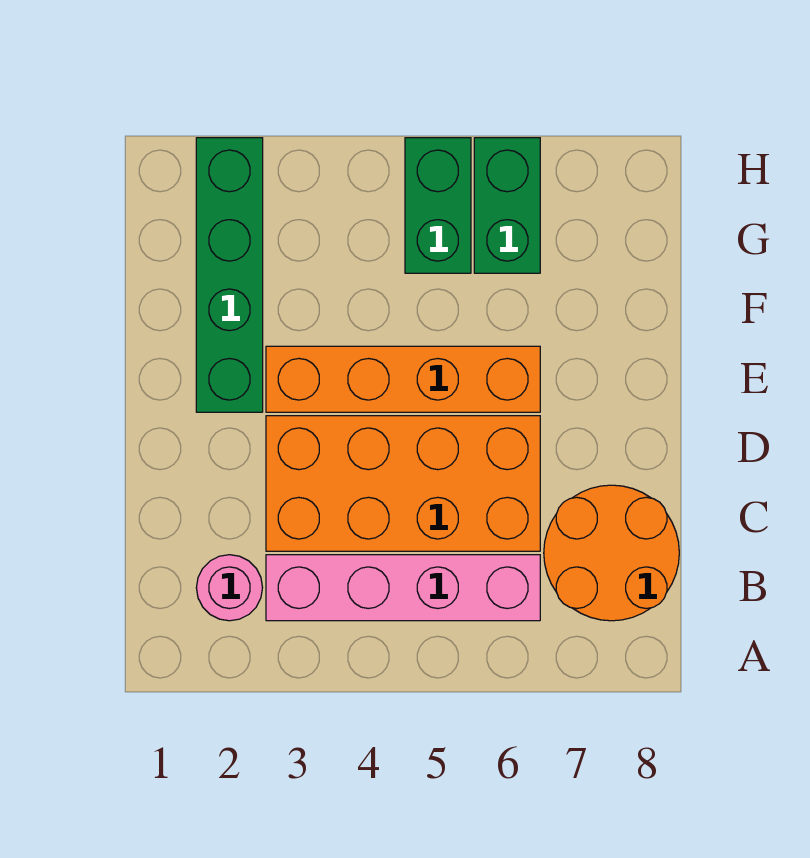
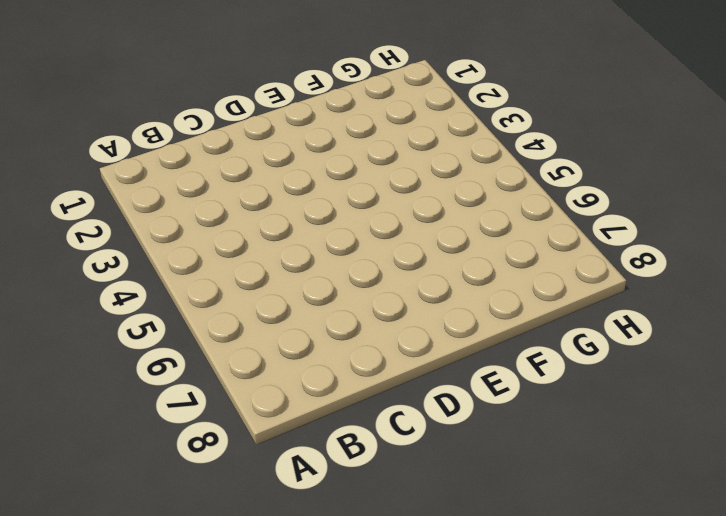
none -> pink 1x1 round brick [196,555,263,621]
none -> pink 1x4 brick [266,555,540,621]

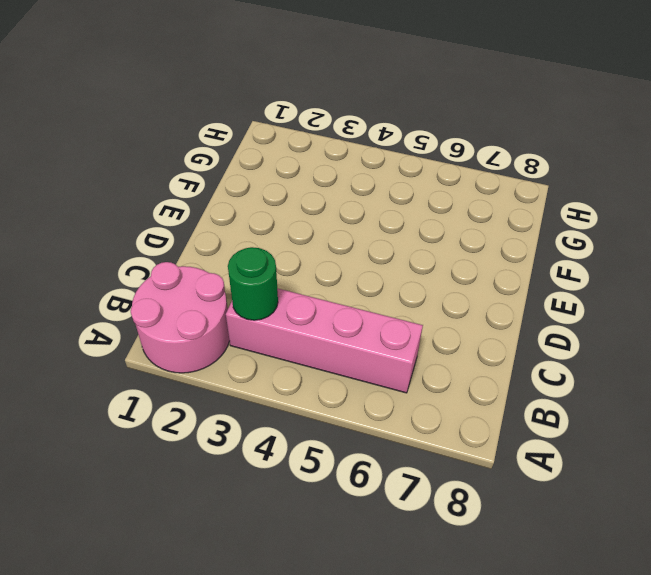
pink 2x2 round brick [131,262,229,373] -> pink 1x1 round brick [196,555,263,621]
green 1x1 round brick [228,247,278,320] -> none
none -> orange 2x2 round brick [544,485,679,621]
none -> orange 2x4 brick [266,416,540,551]

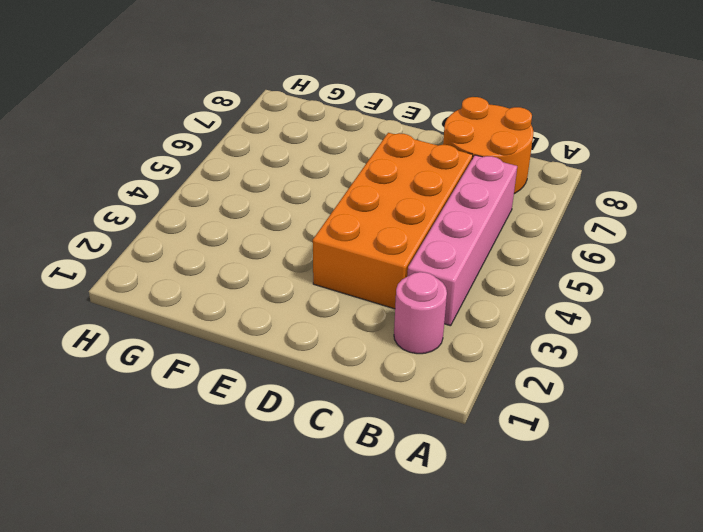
none -> green 1x4 brick [196,138,263,412]
none -> orange 1x4 brick [266,346,540,412]

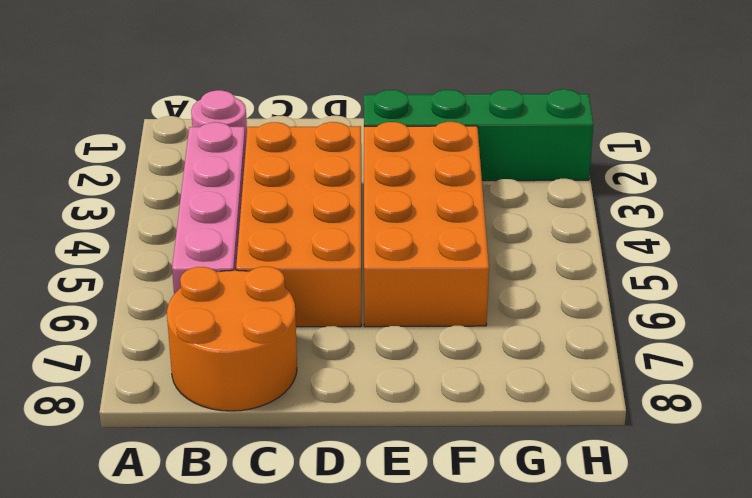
orange 2x4 brick [364,122,489,327] -> orange 1x4 brick [266,346,540,412]
none -> green 1x2 brick [405,138,471,273]
none -> green 1x2 brick [474,138,540,273]

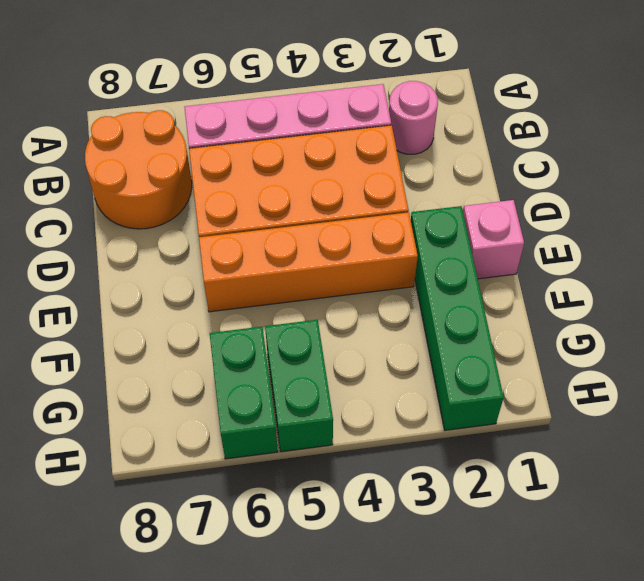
pink 1x1 brick [463,200,524,279] -> none

